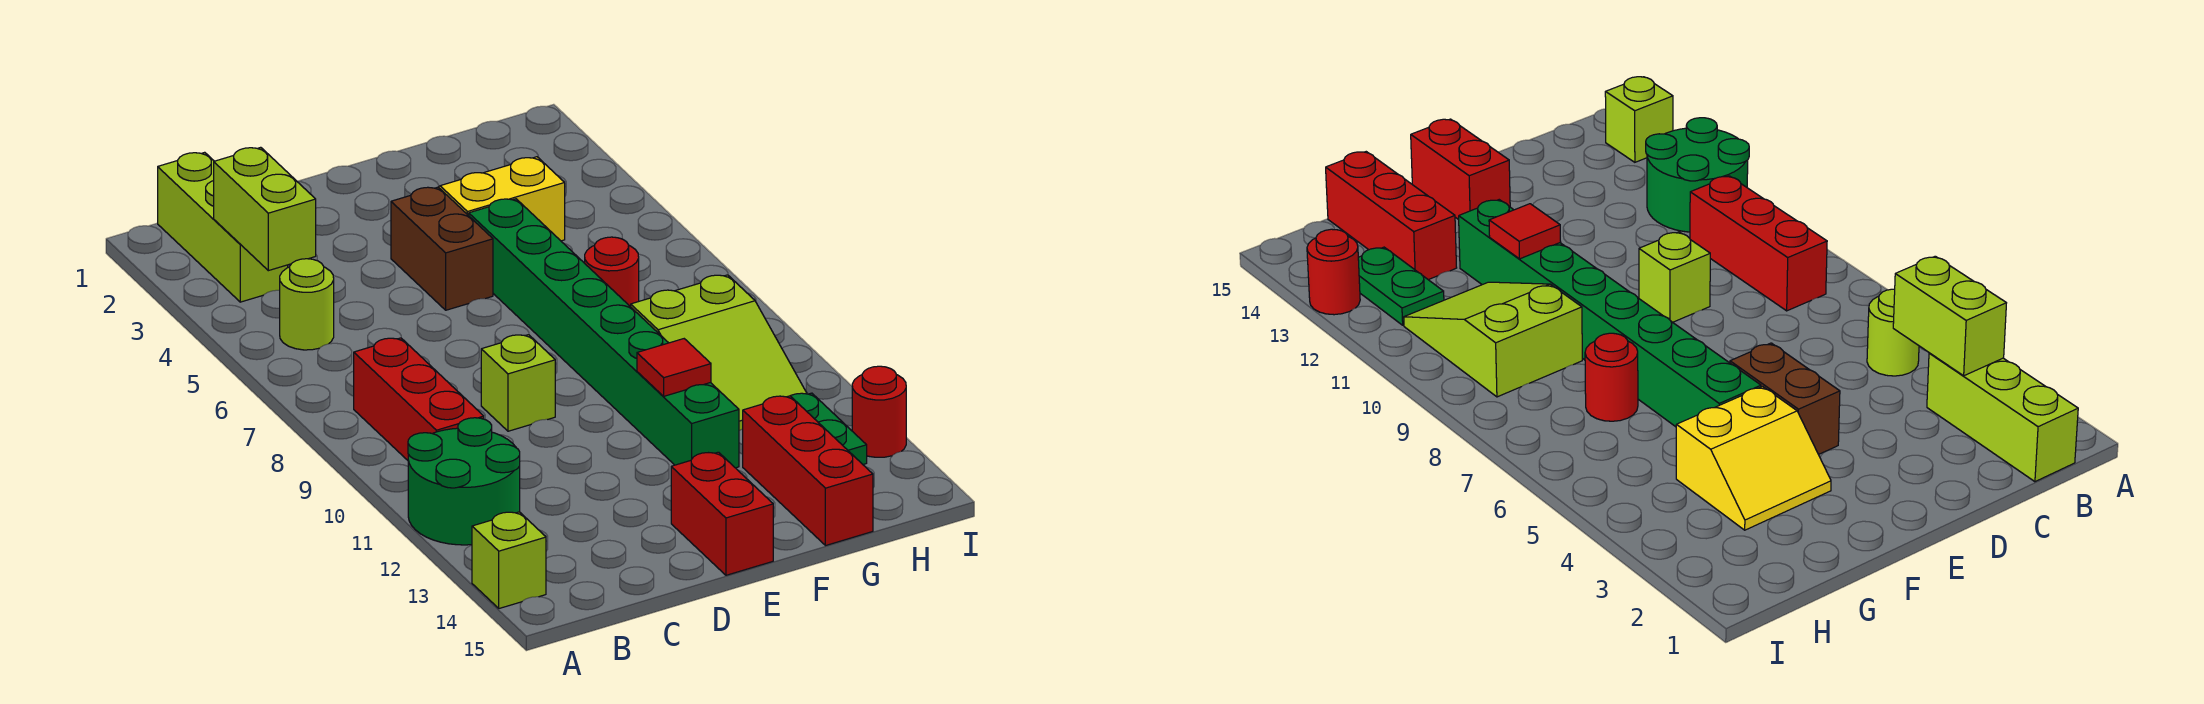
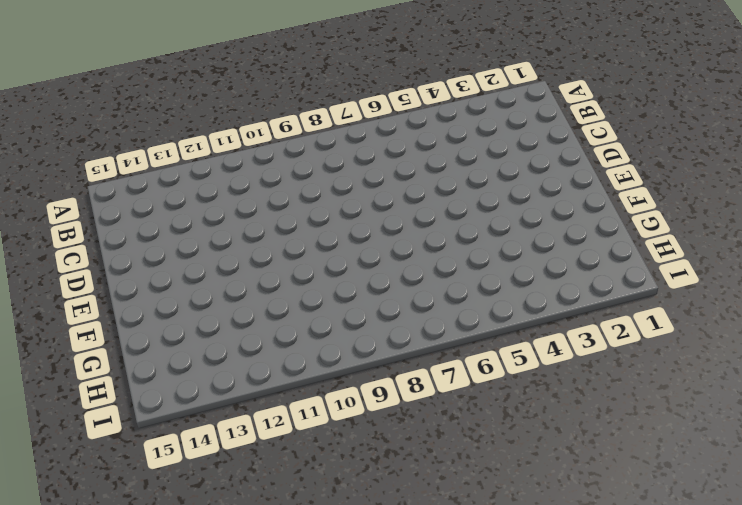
none -> green 2x2 round brick [408,418,520,545]
none -> lime 1x1 brick [472,512,546,608]
none -> lime 1x3 brick [158,152,288,302]

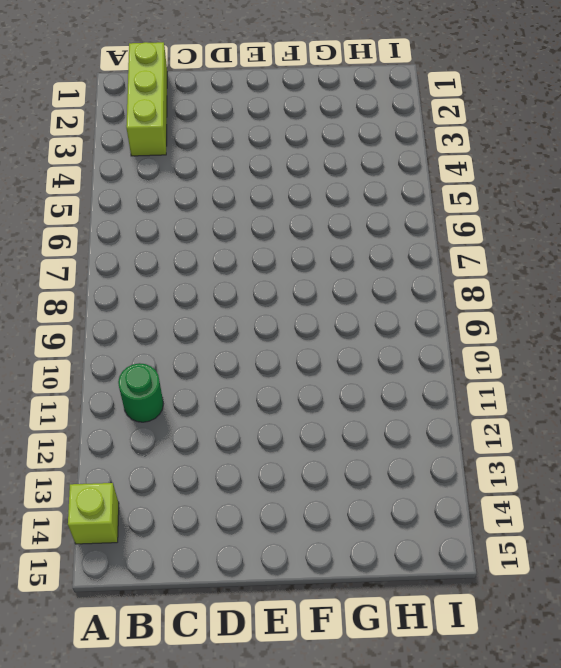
green 1x1 round brick [118,363,163,422] -> green 2x2 round brick [408,418,520,545]
none -> lime 1x1 round brick [280,259,334,350]
none -> red 1x3 brick [354,338,484,460]
none -> lime 1x1 brick [481,335,555,431]

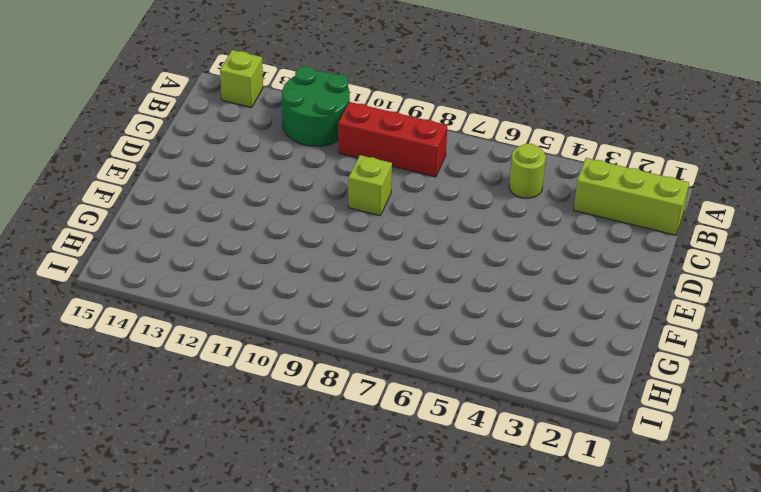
none -> brown 1x2 brick [391,187,493,310]
none -> red 1x2 brick [671,452,773,575]
none -> yellow 2x2 slope [439,157,565,241]

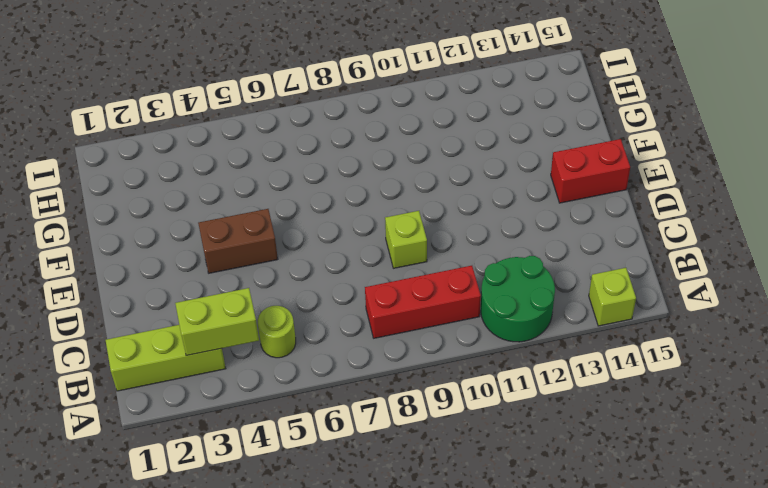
none -> yellow 2x2 slope [439,157,565,241]
none -> green 1x8 brick [469,199,739,468]
none -> red 1x1 round brick [585,237,639,307]

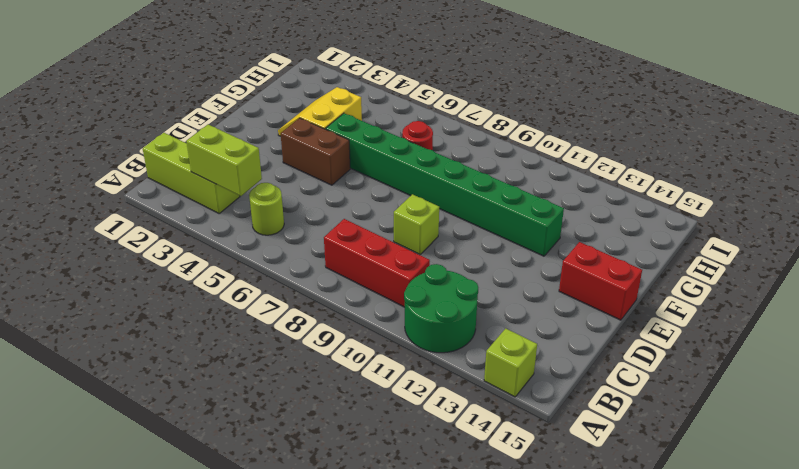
none -> lime 2x3 slope [631,275,807,431]
none -> red 1x3 brick [743,396,873,546]
none -> green 1x2 plate [791,393,867,464]

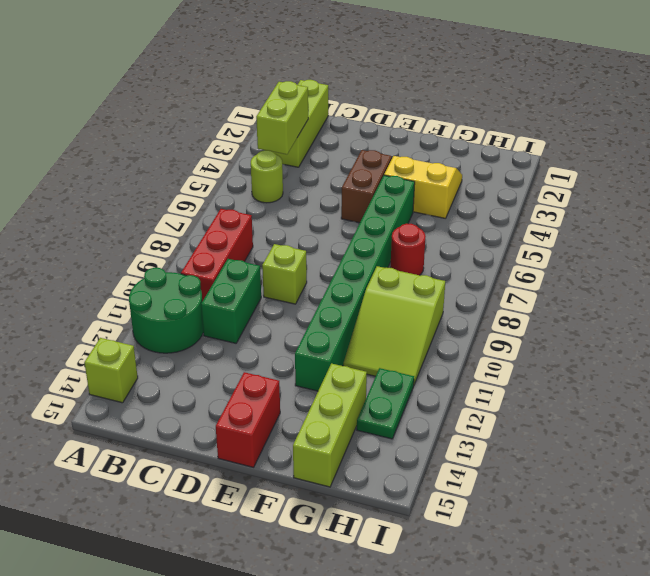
green 1x2 brick [201,259,261,343] -> none
lime 1x3 brick [293,363,367,487] -> red 1x3 brick [743,396,873,546]
none -> red 1x1 round brick [852,366,906,457]
none -> red 1x1 tile [637,339,711,396]

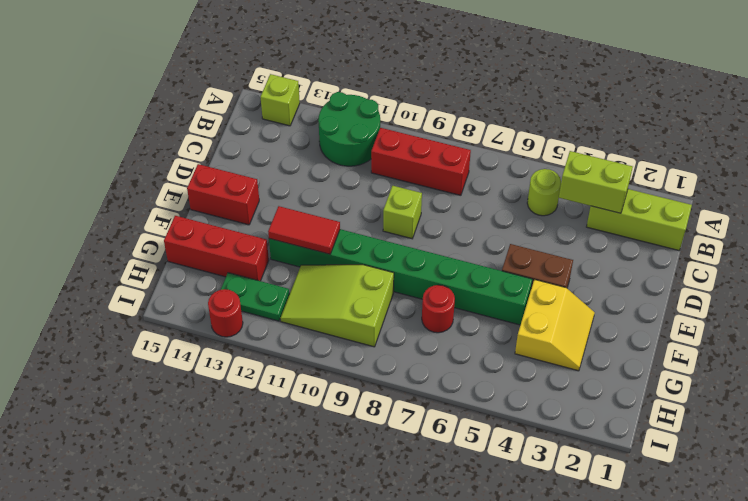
red 1x2 tile [268,206,340,254] -> red 1x1 tile [637,339,711,396]

